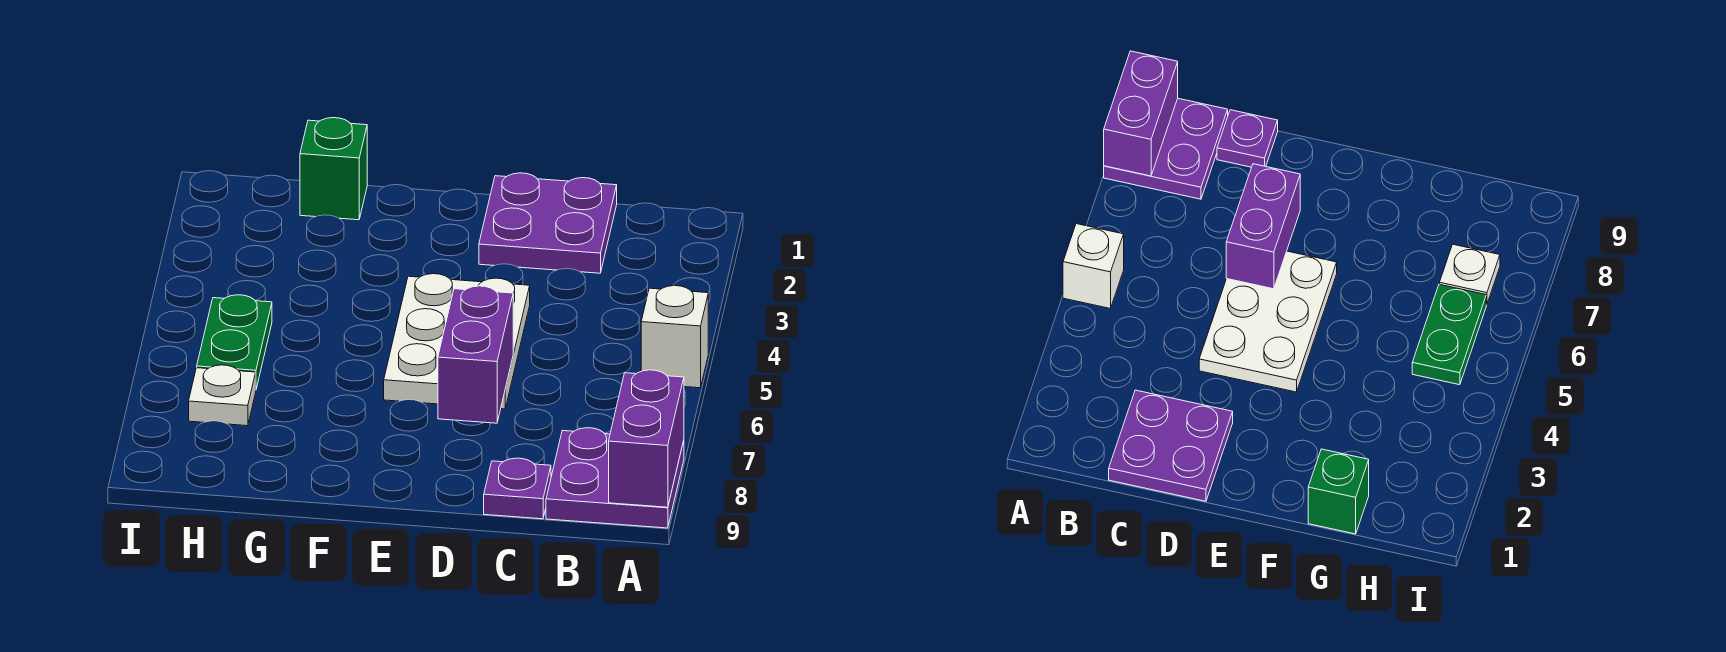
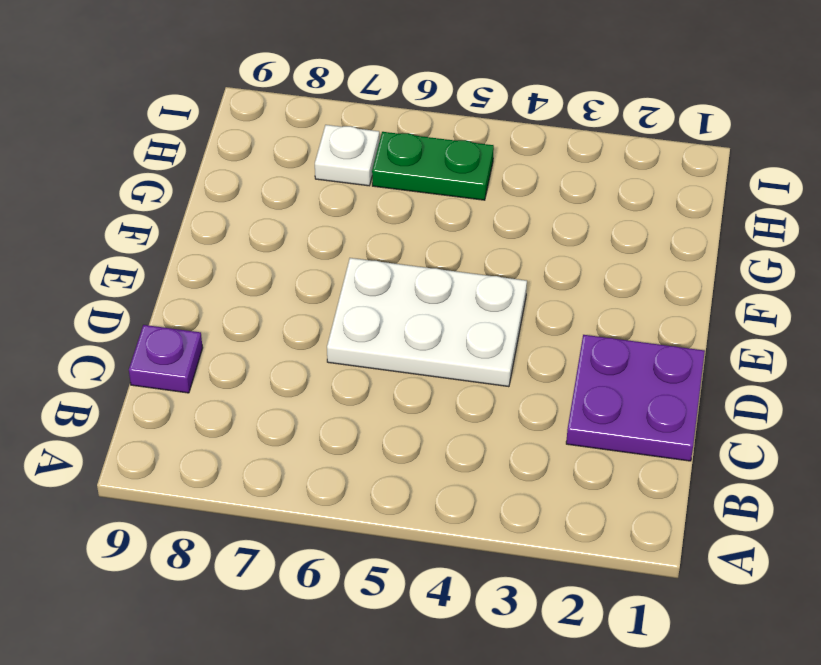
none -> white 1x1 brick [641,286,708,388]
none -> purple 2x2 plate [546,428,684,528]

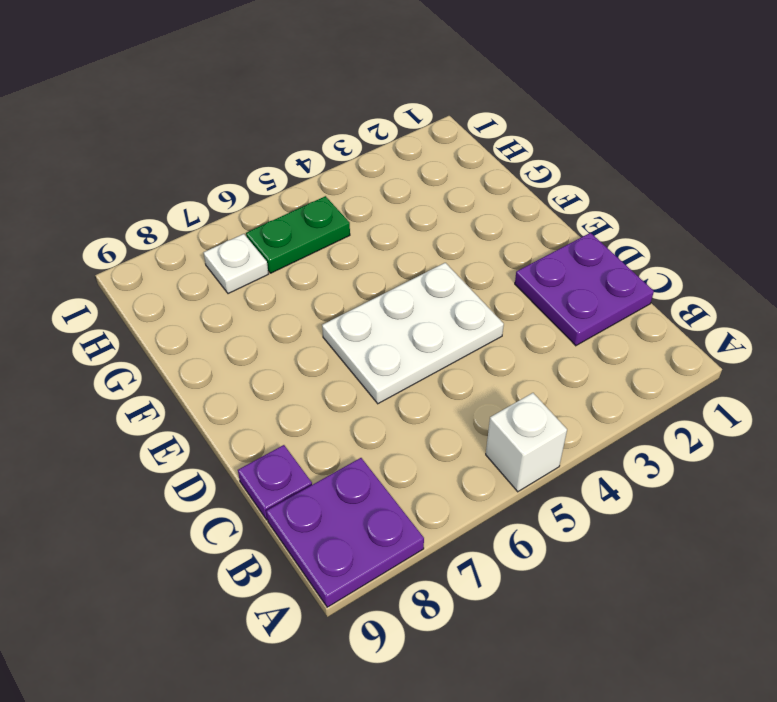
none -> green 1x1 brick [300,118,367,220]
none -> purple 1x2 brick [609,370,684,507]

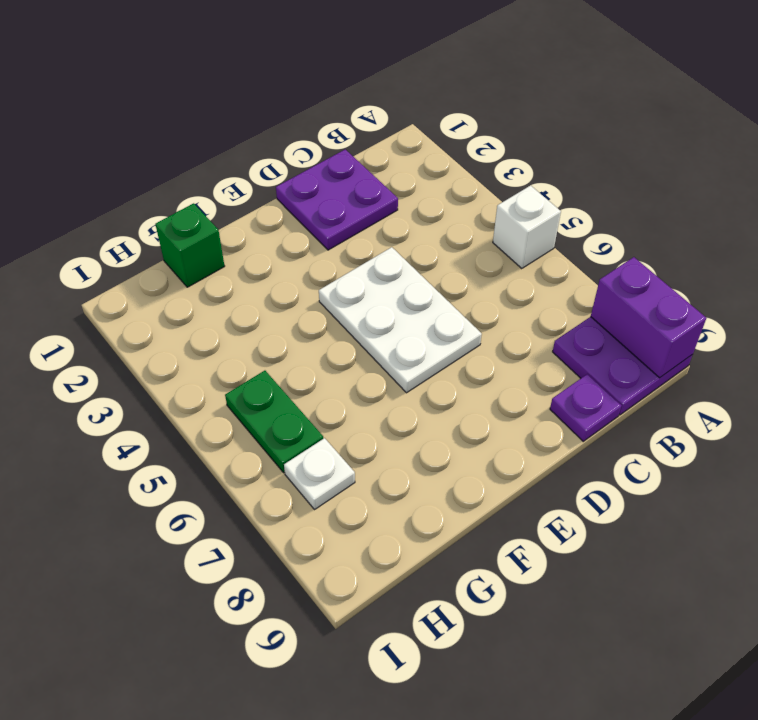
none -> purple 1x2 brick [438,286,513,423]

